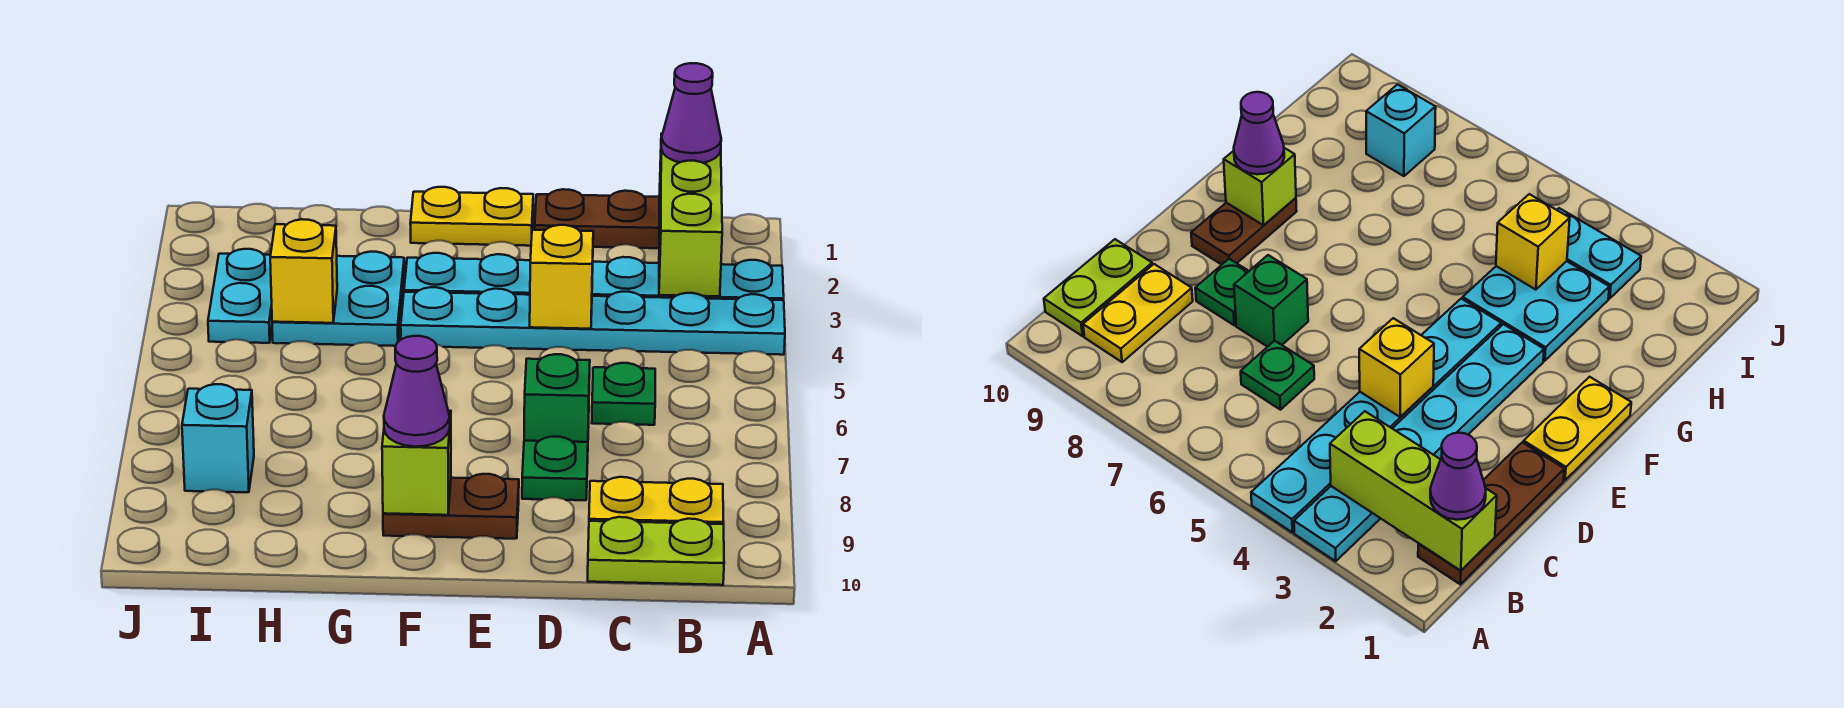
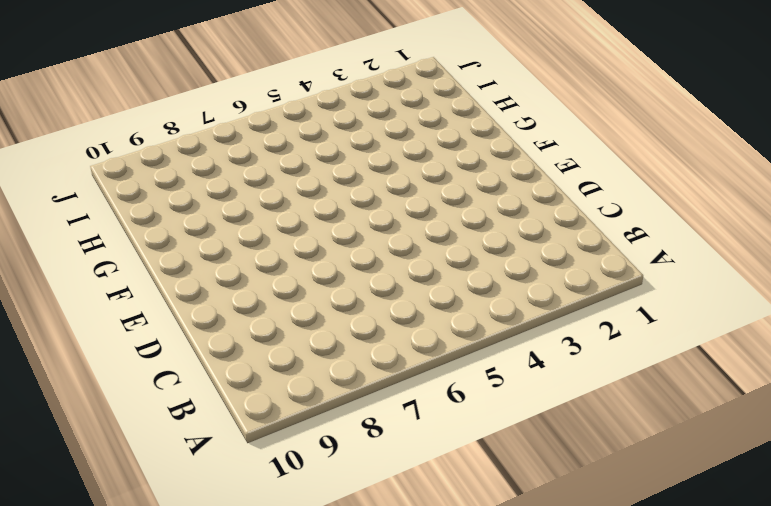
none -> cyan 1x6 plate [404,253,784,300]
none -> cyan 1x6 plate [401,287,785,355]
none -> brown 1x3 plate [535,189,659,248]

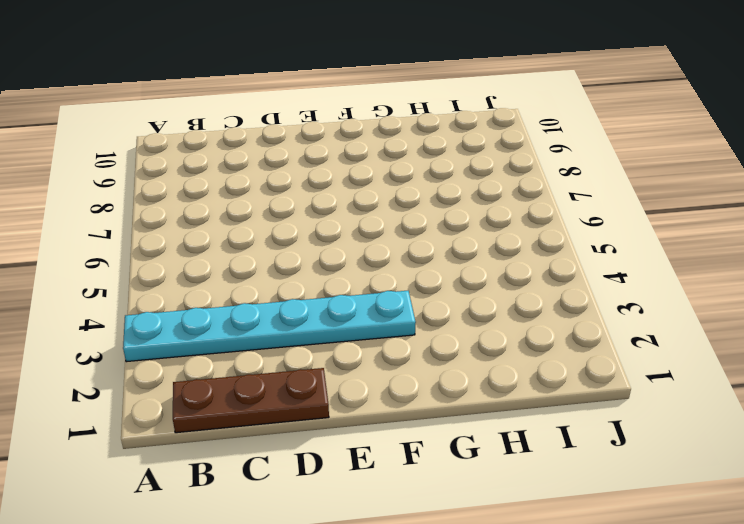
none -> cyan 1x6 plate [401,287,785,355]
none -> yellow 1x2 plate [589,477,724,524]
none -> lime 1x2 plate [588,517,724,585]

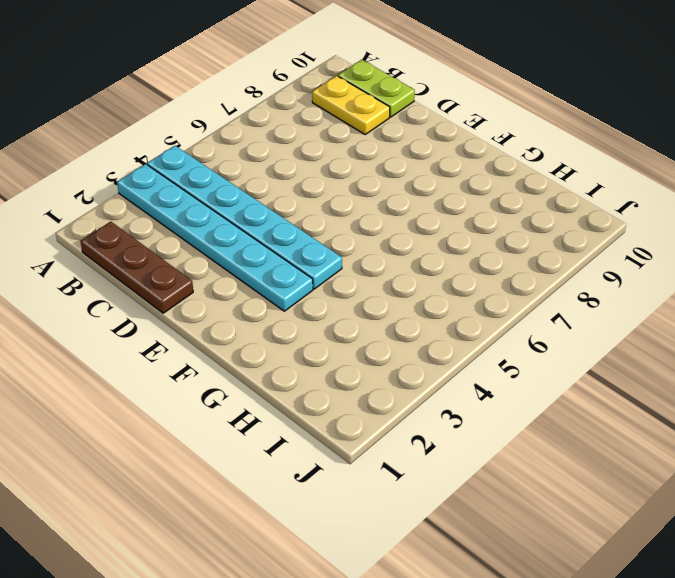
none -> green 1x1 plate [592,363,655,425]
none -> green 1x1 brick [524,354,590,442]
none -> green 1x1 plate [522,436,588,500]

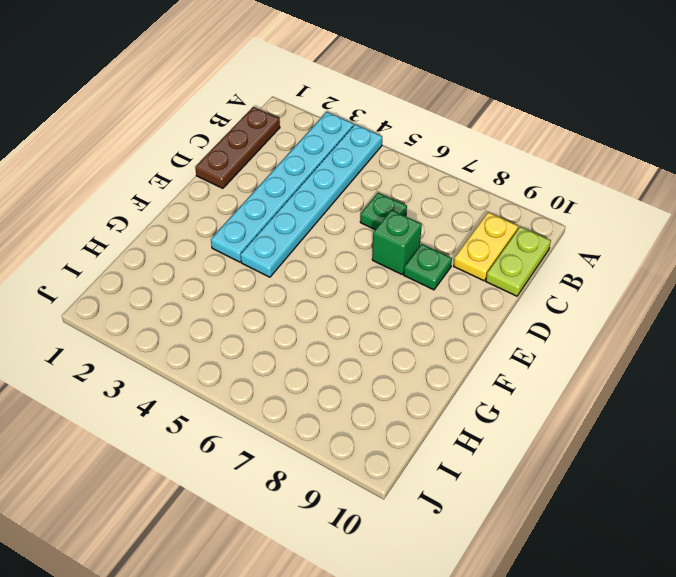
none -> yellow 1x2 plate [410,187,533,246]
none -> brown 1x2 plate [383,474,519,539]
none -> cyan 2x2 plate [272,252,404,346]

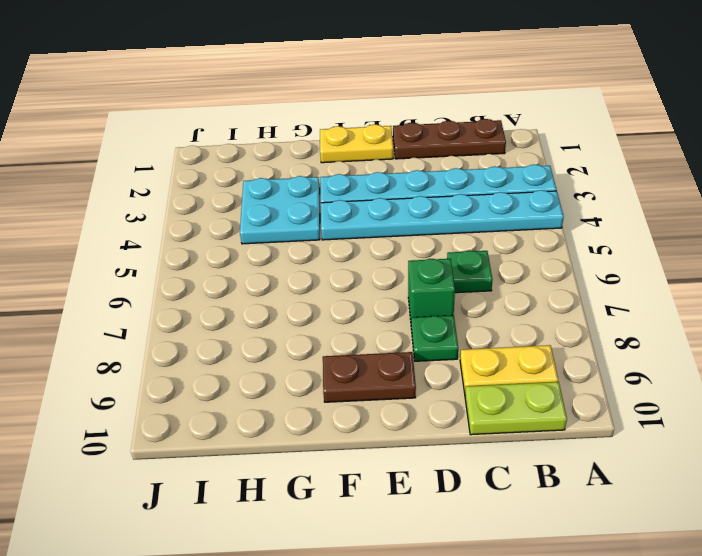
none -> cyan 1x2 plate [208,249,272,343]
none -> cyan 1x1 brick [182,384,254,492]
none -> lime 1x3 brick [659,133,722,296]

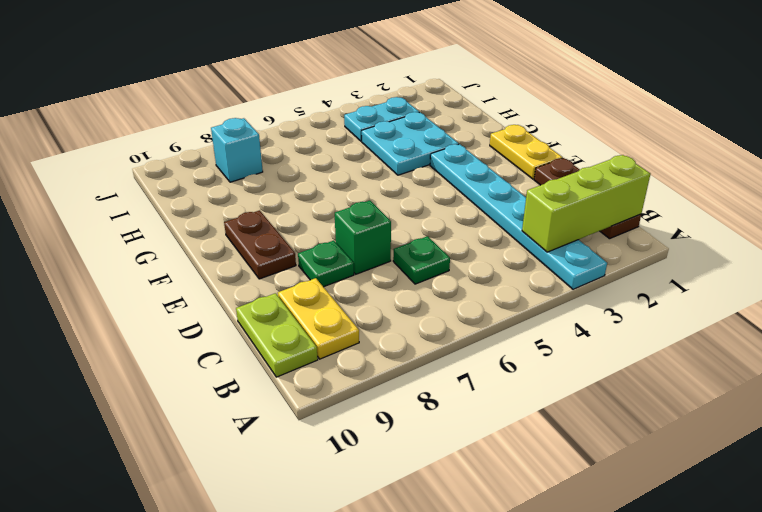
none -> cyan 1x6 plate [401,287,785,355]
none -> yellow 1x1 brick [530,225,593,329]
none -> lime 1x1 brick [382,411,451,515]

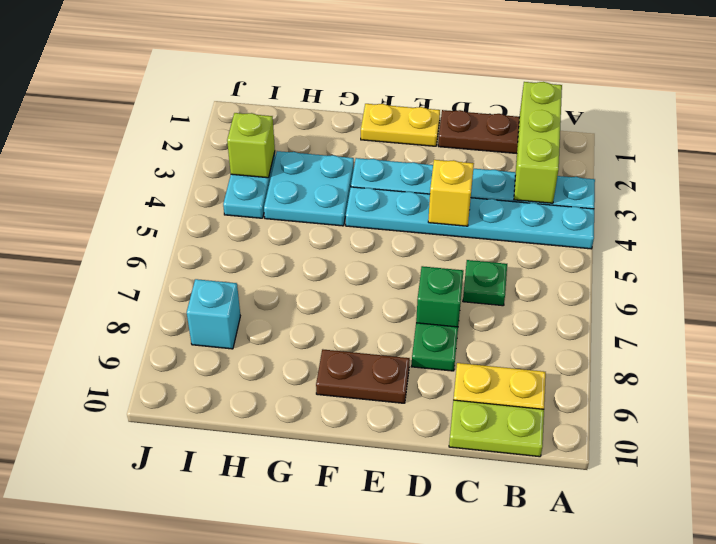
lime 1x1 brick [227,113,275,178] -> lime 1x1 brick moved to [382,411,451,515]
none -> yellow 1x1 brick [270,219,337,323]
none -> purple 1x1 cone [661,63,721,163]
none -> purple 1x1 cone [384,336,450,447]

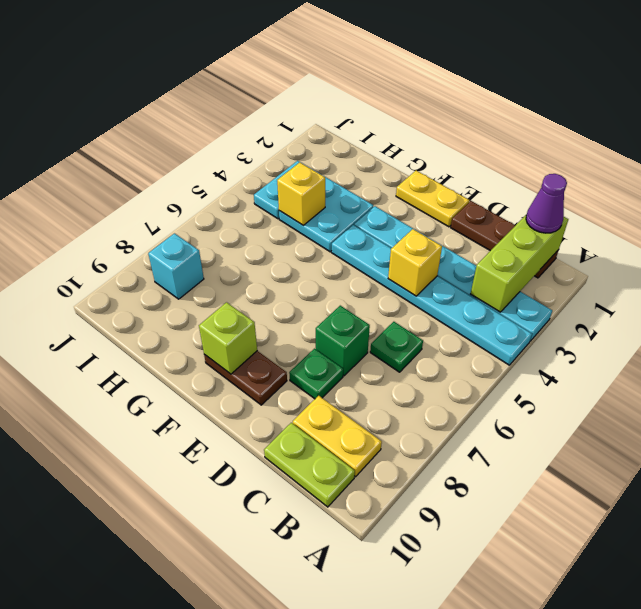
none -> purple 1x1 cone [384,336,450,447]

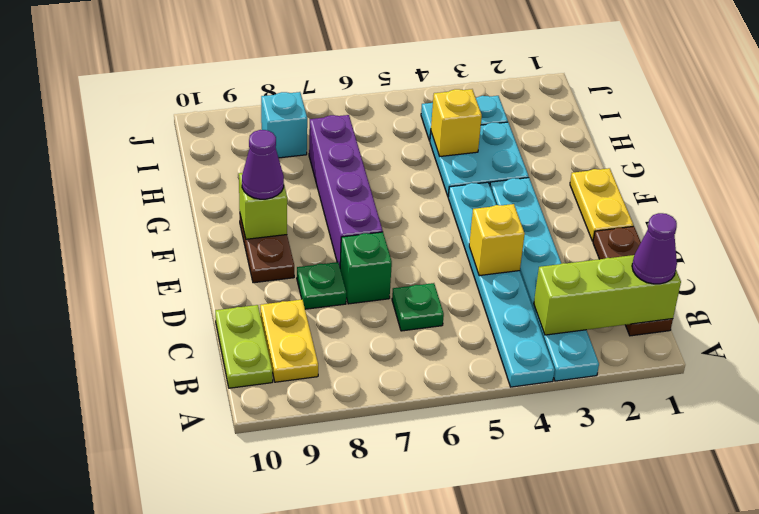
purple 1x4 brick [309,115,383,266] -> none

